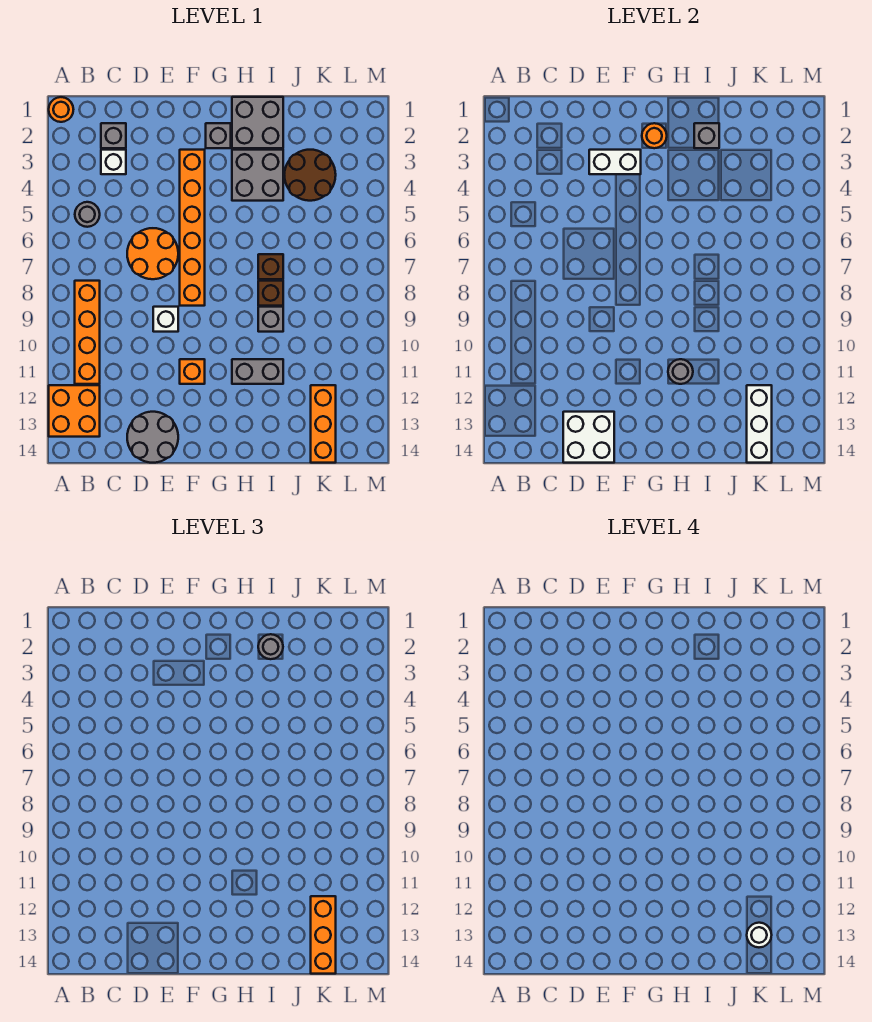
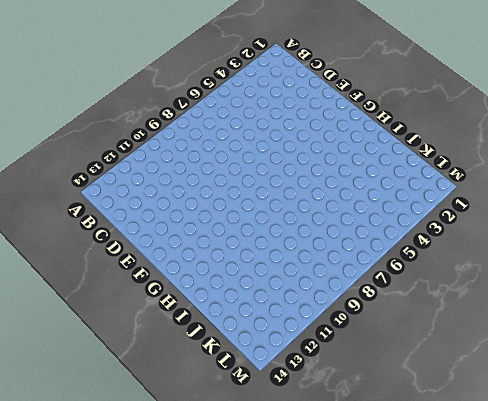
none -> orange 1x1 round brick [49,97,73,122]
none -> orange 2x2 brick [49,385,100,437]
none -> grey 1x1 round brick [75,202,100,227]

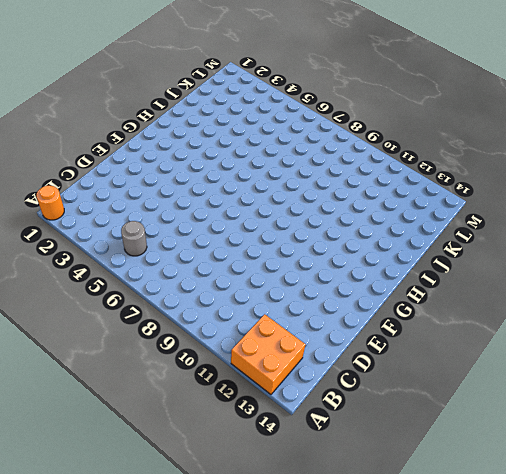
none -> orange 1x4 brick [75,281,100,384]
none -> grey 1x1 brick [101,123,126,148]
none -> white 1x1 brick [101,150,126,174]

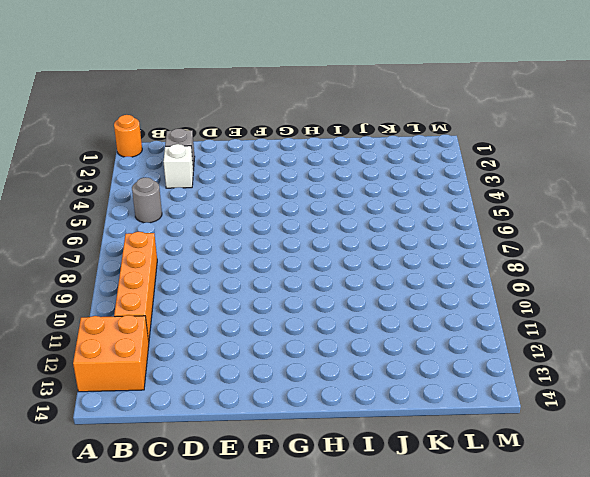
none -> orange 2x2 round brick [127,228,178,279]
none -> grey 2x2 round brick [127,412,178,463]
none -> white 1x1 brick [153,307,178,332]

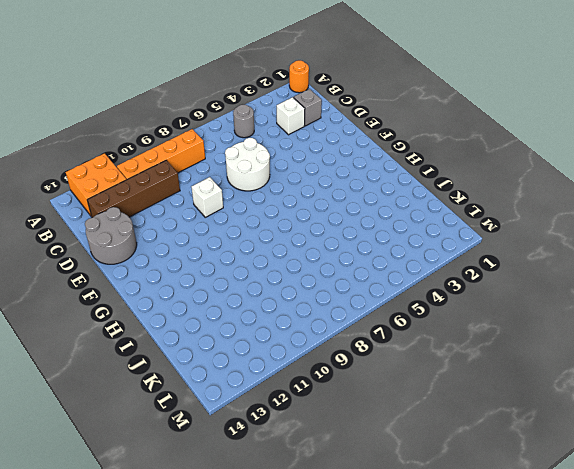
brown 1x4 brick [87,160,180,218] -> none
white 2x2 round brick [225,138,270,191] -> orange 2x2 round brick [127,228,178,279]
none -> orange 1x6 brick [180,150,205,306]
none -> orange 1x1 brick [180,359,205,384]
none -> grey 1x1 brick [206,123,231,148]

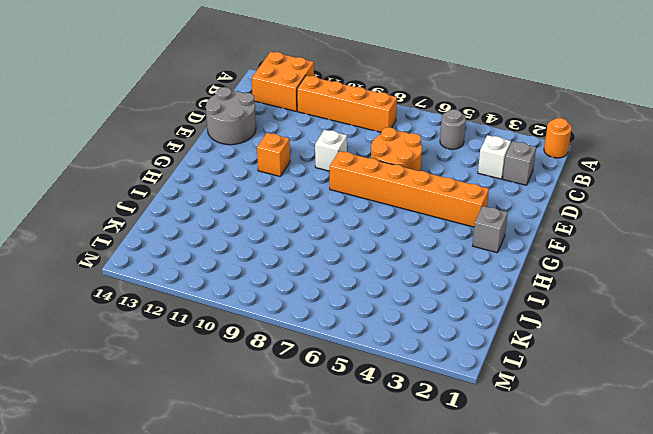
none -> grey 2x2 brick [232,97,283,148]
none -> grey 2x2 brick [232,150,283,201]
none -> grey 1x2 brick [232,359,283,384]

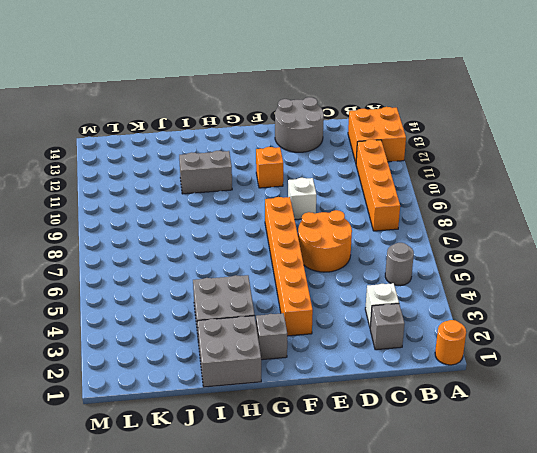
none -> brown 1x1 brick [258,254,283,279]
none -> brown 1x1 brick [258,281,283,306]
none -> grey 1x1 brick [258,307,283,332]

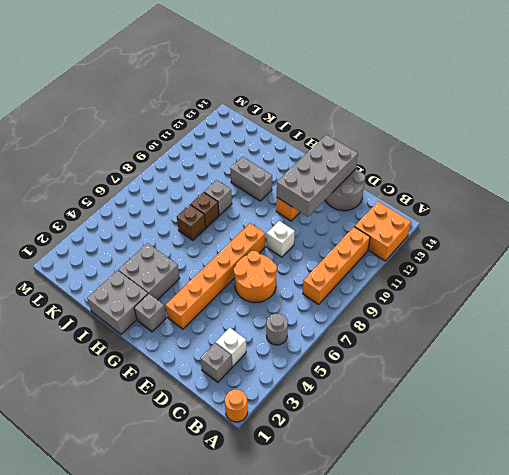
grey 2x4 brick [277,135,358,217] -> white 2x2 brick [563,412,614,463]
none -> brown 2x2 round brick [284,150,336,201]
none -> orange 1x3 brick [311,385,336,463]
none -> white 1x2 brick [589,150,641,174]

